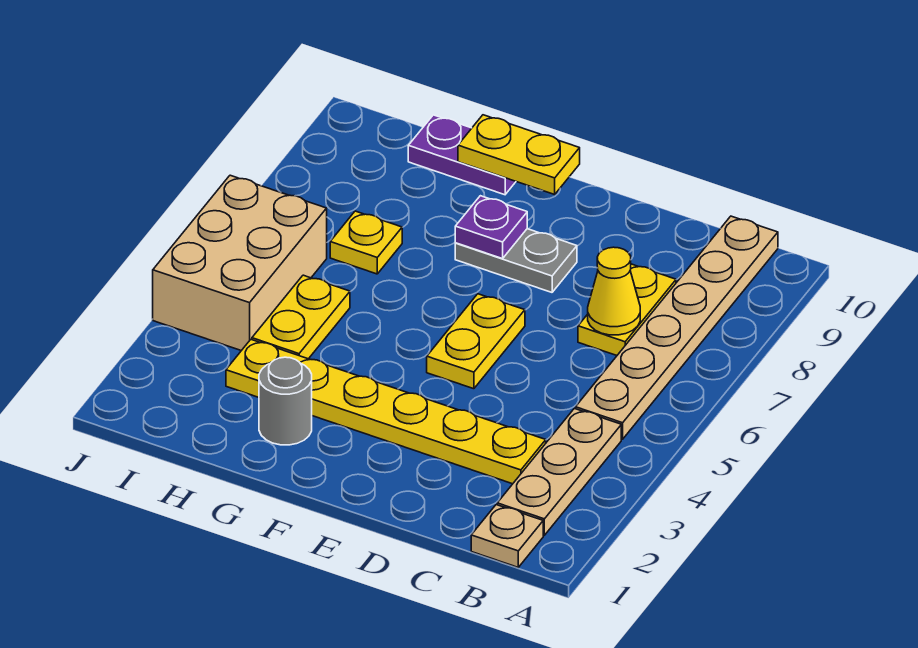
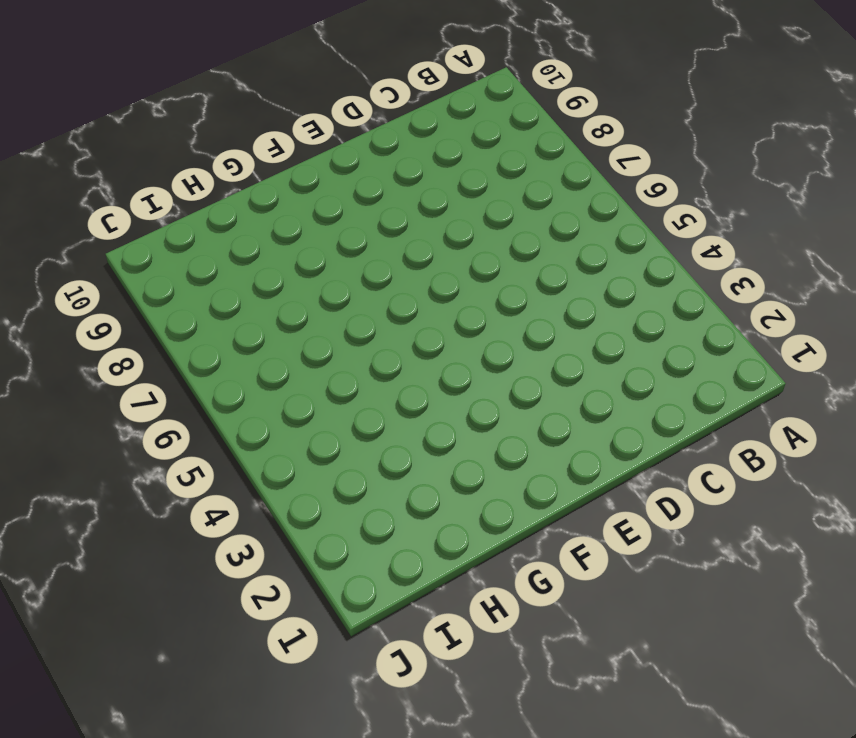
none -> tan 1x1 plate [471,505,543,567]
none -> tan 1x3 plate [497,408,621,535]
none -> tan 1x6 plate [576,216,778,439]

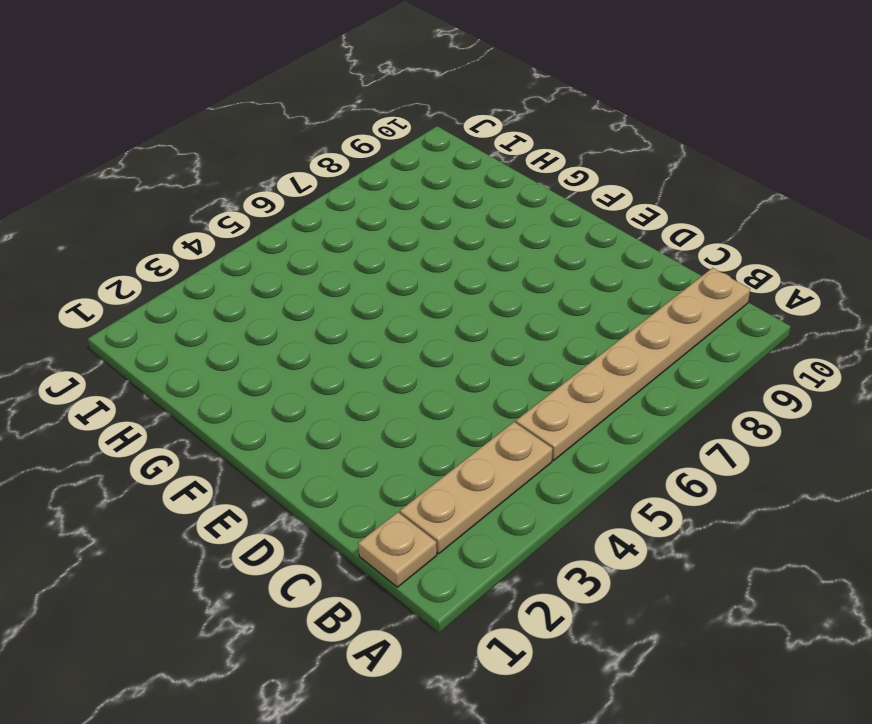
none -> yellow 1x6 plate [226,340,546,484]
none -> yellow 1x2 plate [578,264,676,355]
none -> yellow 1x2 plate [427,294,525,389]

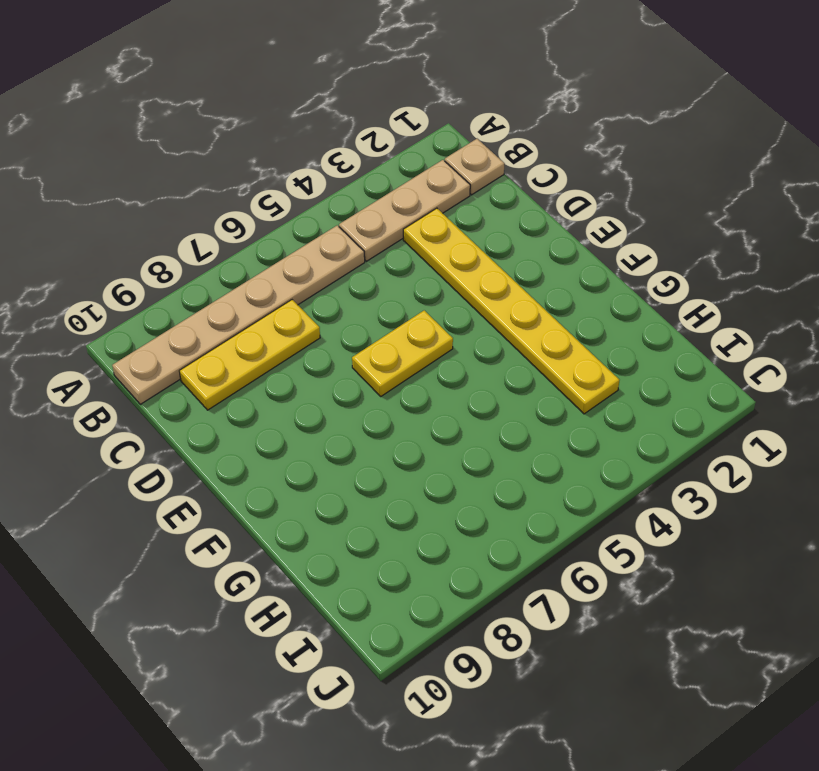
yellow 1x3 plate [179,300,320,410] -> yellow 1x2 plate [578,264,676,355]
none -> grey 1x2 plate [455,229,577,292]
none -> grey 1x1 round brick [259,357,312,445]
none -> purple 1x2 plate [408,115,516,195]

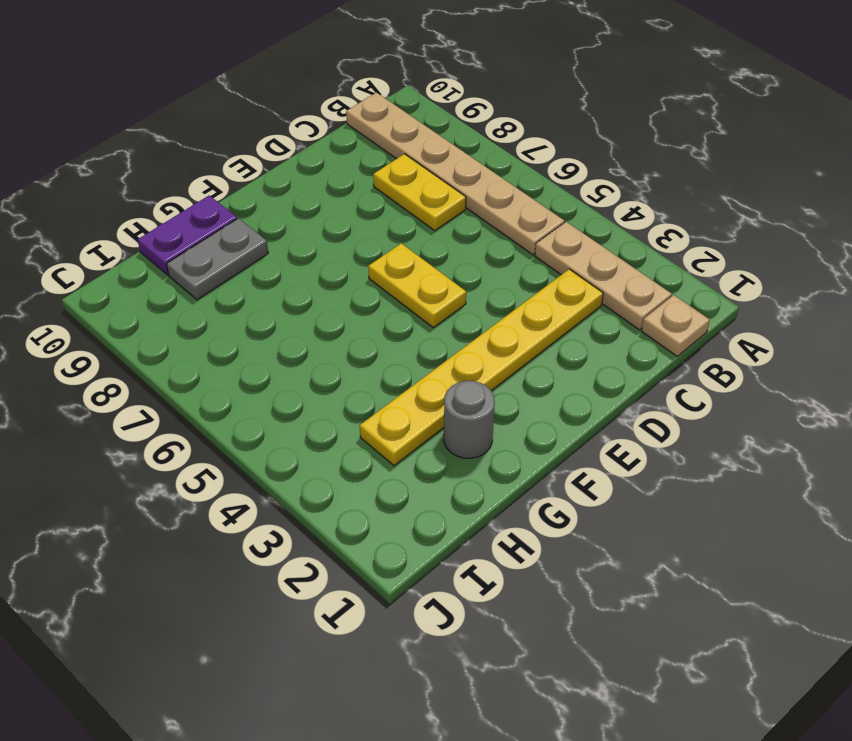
grey 1x2 plate [167,218,268,300] -> grey 1x2 plate moved to [455,229,577,292]
none -> yellow 1x2 plate [252,275,350,359]
none -> yellow 1x1 plate [330,211,402,274]
none -> tan 2x3 brick [153,175,327,351]

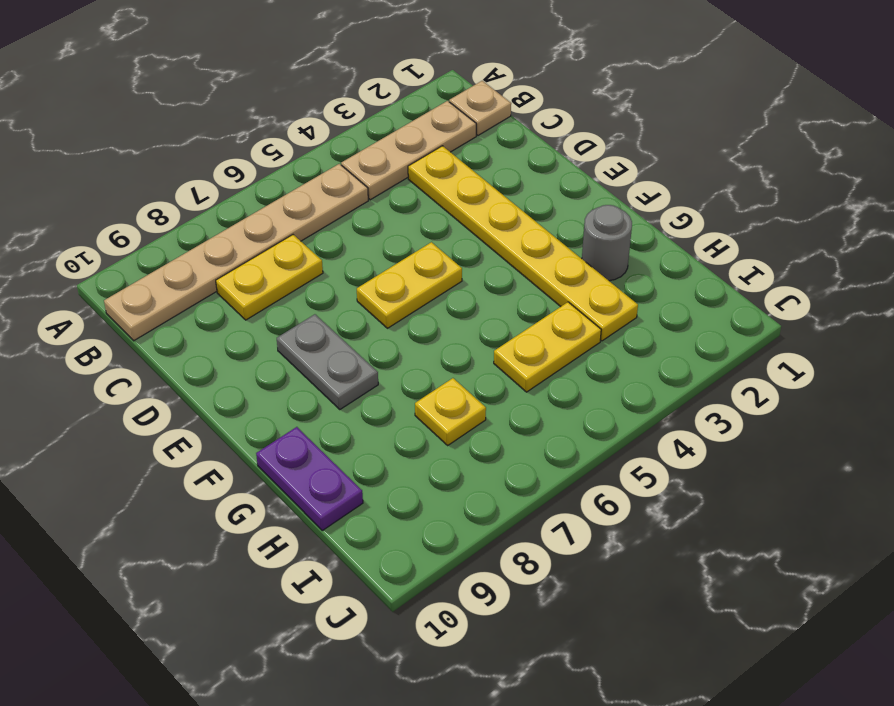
none -> tan 2x3 brick [153,175,327,351]
none -> yellow 1x1 cone [588,247,640,335]
none -> purple 1x1 plate [455,196,527,259]

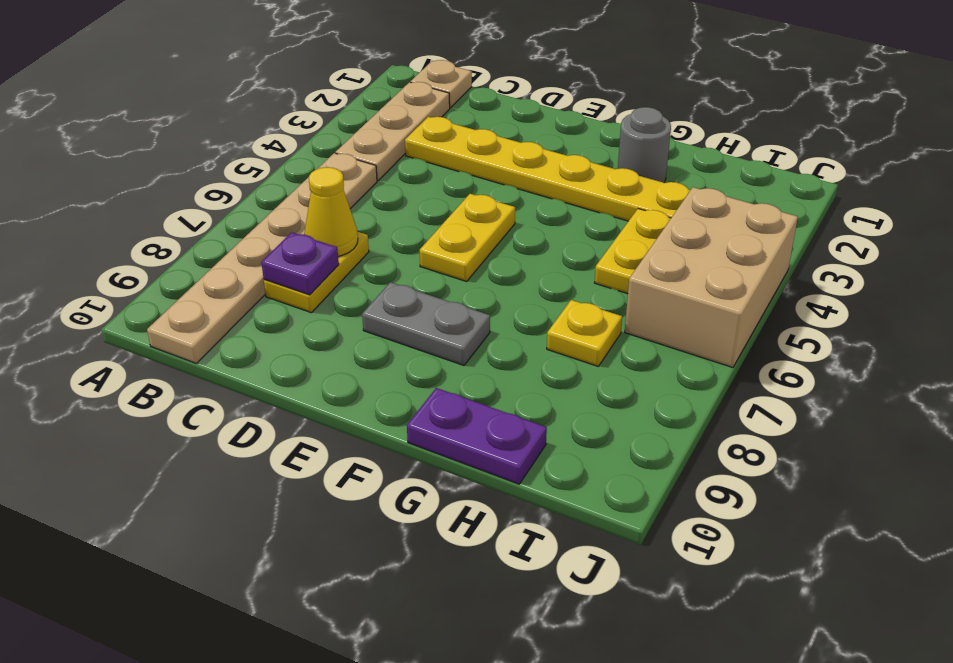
purple 1x1 plate [261,232,339,295] -> purple 1x1 plate moved to [455,196,527,259]
none -> yellow 1x2 plate [458,115,580,194]

